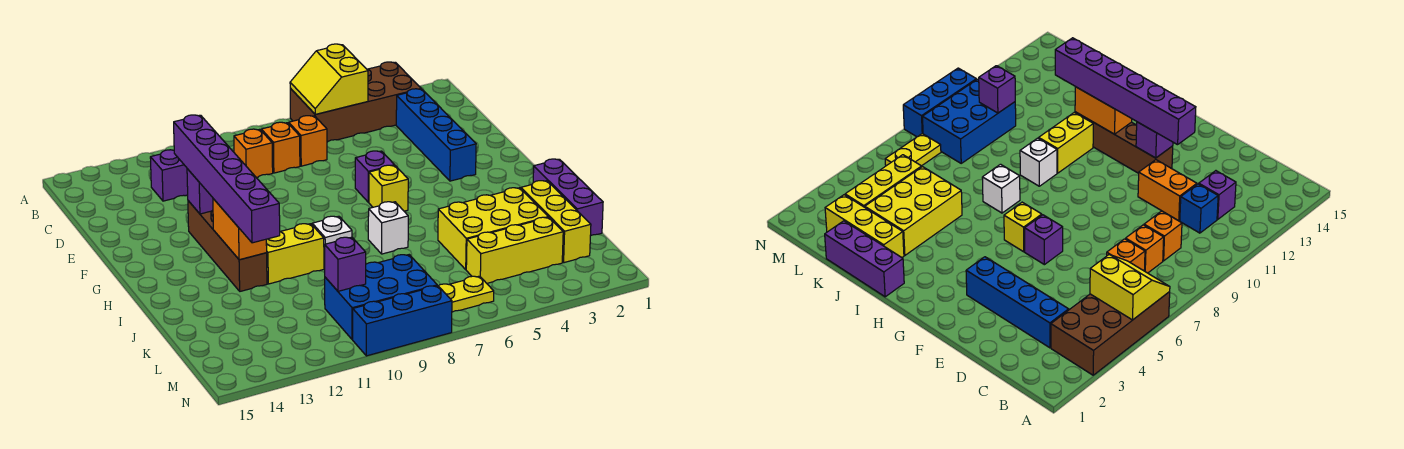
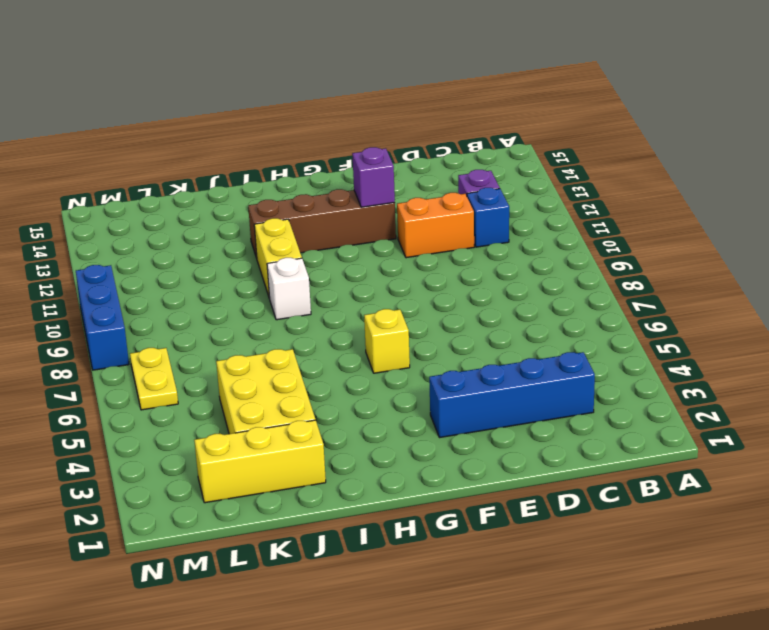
none -> brown 2x4 brick [290,62,421,142]
none -> orange 1x1 brick [289,116,327,166]
none -> orange 1x1 brick [261,122,300,173]

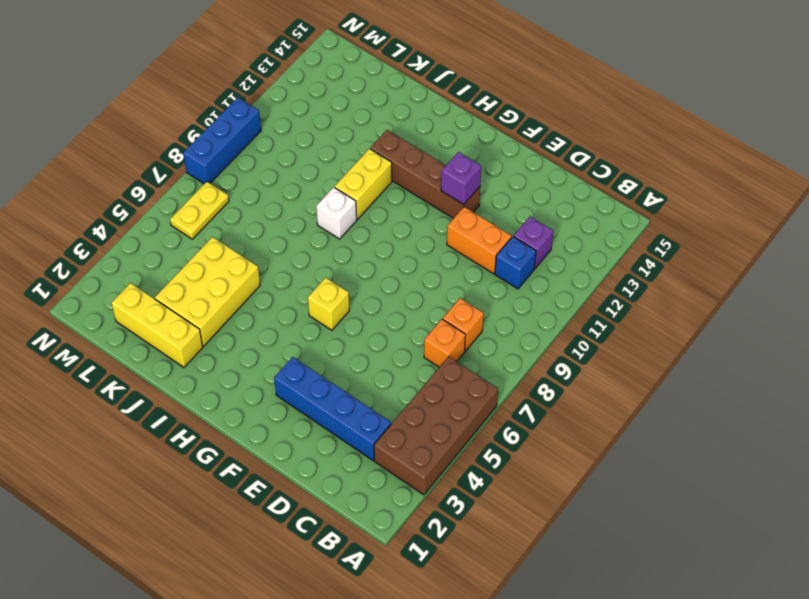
none -> orange 1x1 brick [234,129,273,178]
none -> purple 1x1 brick [355,151,395,202]
none -> purple 1x3 brick [533,159,603,236]

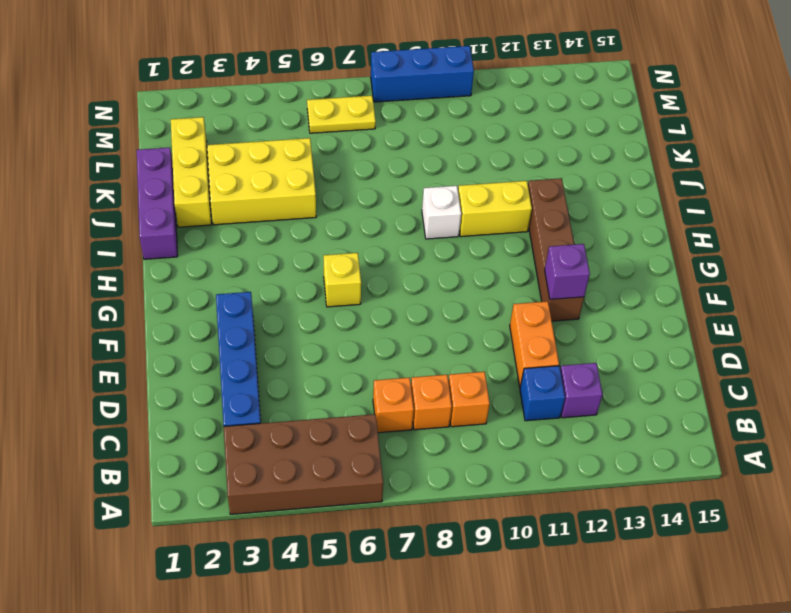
none -> purple 1x1 brick [355,151,395,202]
none -> white 1x1 brick [368,202,408,254]
none -> yellow 1x3 brick [466,217,563,283]

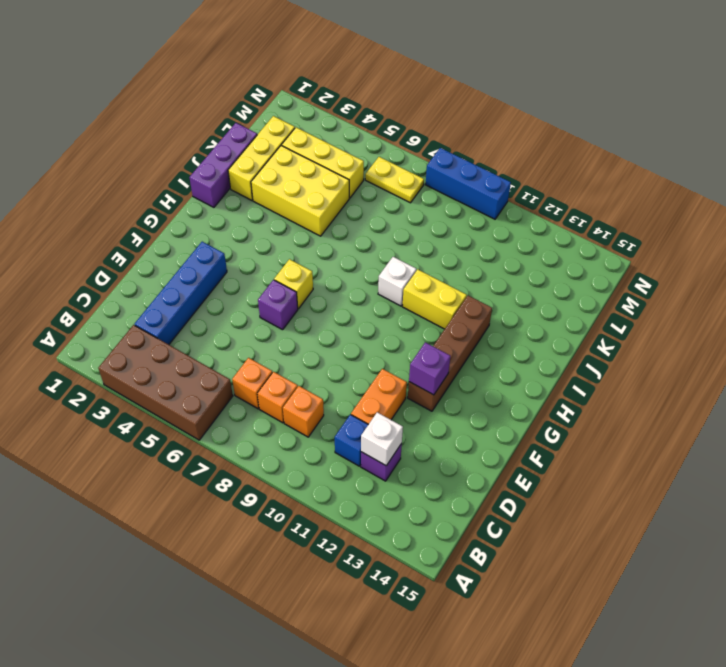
white 1x1 brick [361,412,403,466] -> white 1x1 brick moved to [368,202,408,254]
none -> blue 2x3 brick [325,255,437,340]
none -> yellow 2x2 slope [290,44,368,114]
none -> orange 1x2 brick [213,199,267,260]

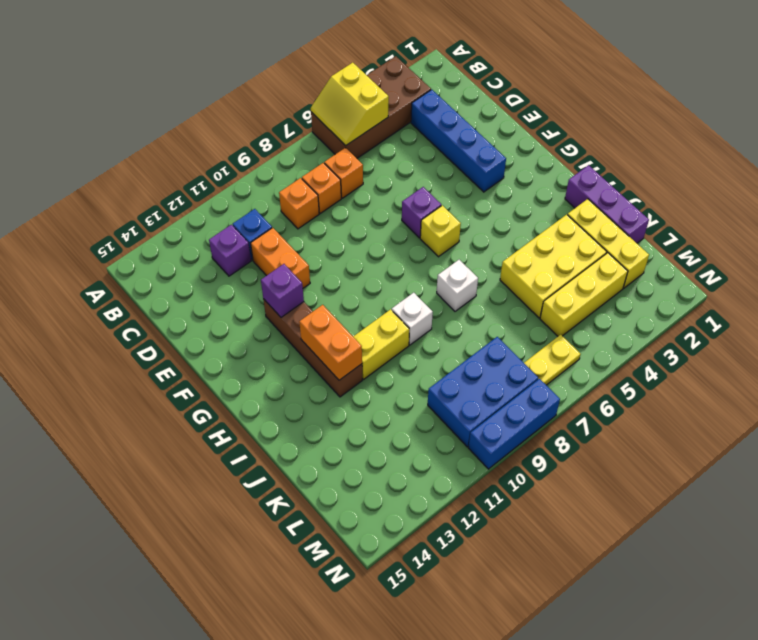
none -> purple 1x1 brick [325,237,366,291]
none -> purple 1x6 brick [174,115,280,243]

